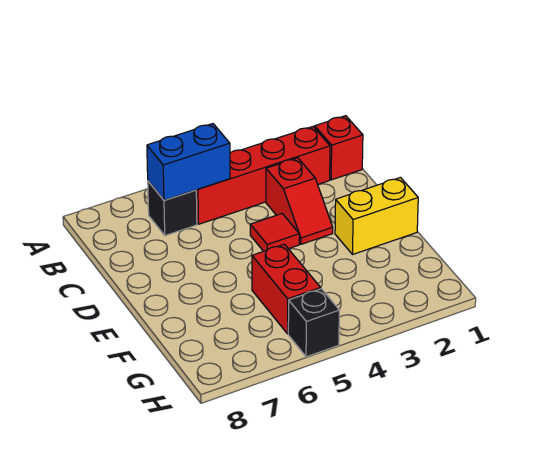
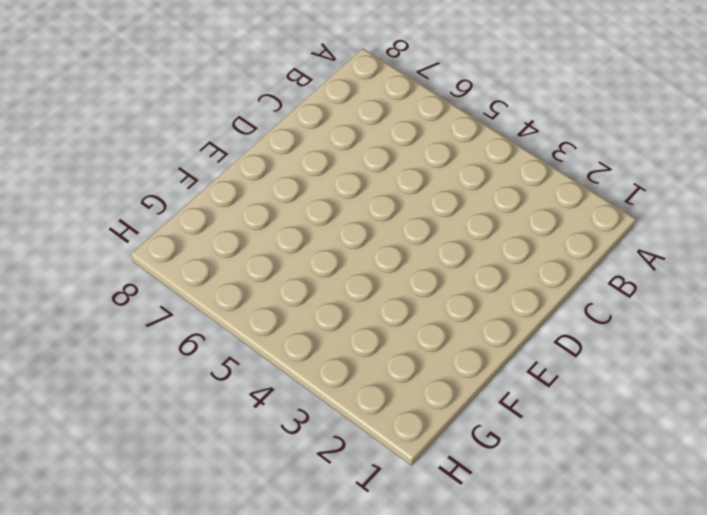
none -> red 1x1 brick [315,116,363,180]
none -> red 1x4 brick [196,127,330,224]

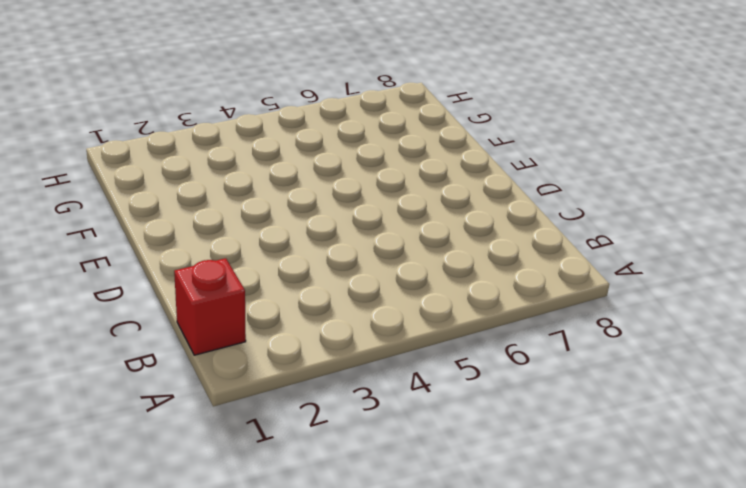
none -> red 1x4 brick [196,127,330,224]
none -> black 1x1 brick [148,181,197,236]

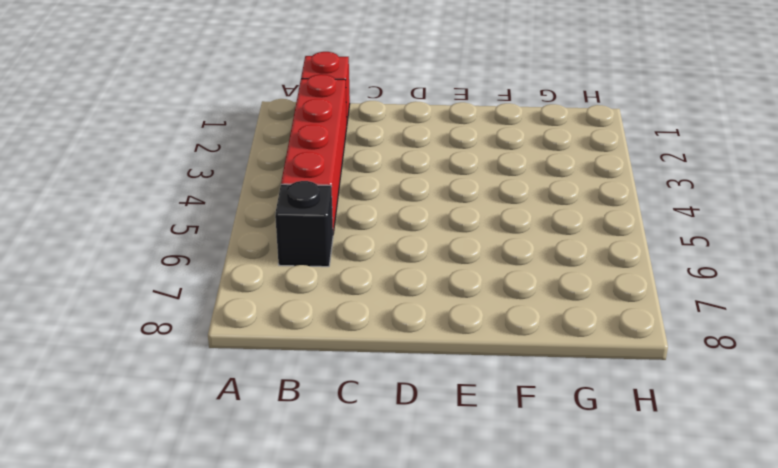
none -> red 1x2 slope [266,158,333,244]
none -> red 1x1 tile [250,214,299,251]

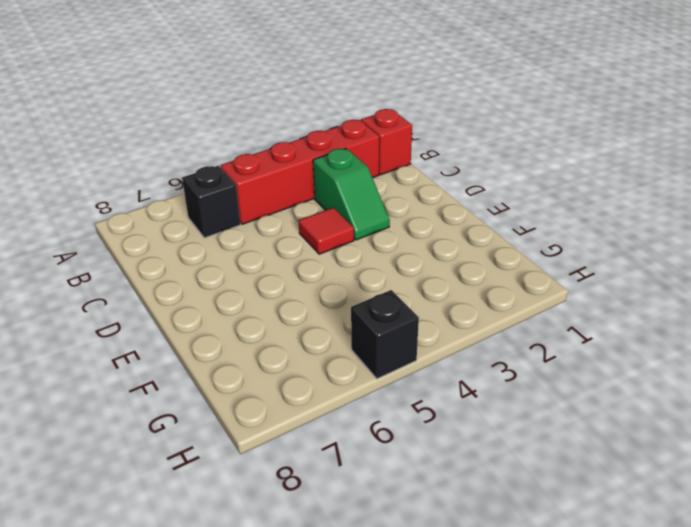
green 1x2 slope [313,148,390,240] -> red 1x2 slope [266,158,333,244]
none -> yellow 1x2 brick [335,177,418,254]
none -> red 1x2 brick [252,244,321,334]

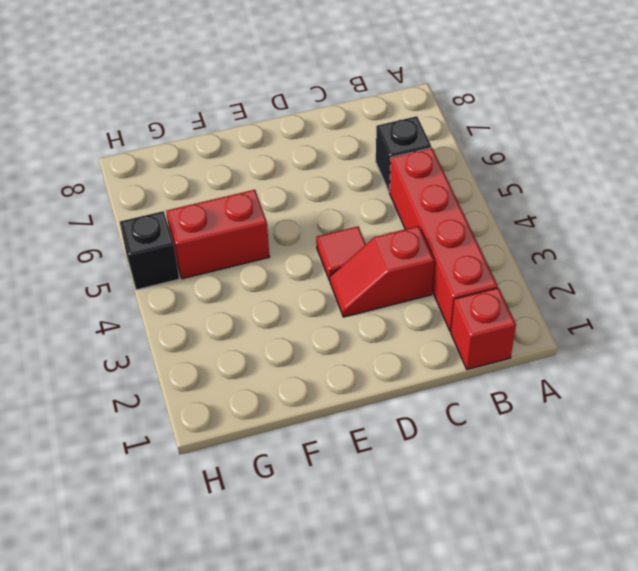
none -> yellow 1x2 brick [335,177,418,254]
none -> blue 1x2 brick [147,124,230,200]

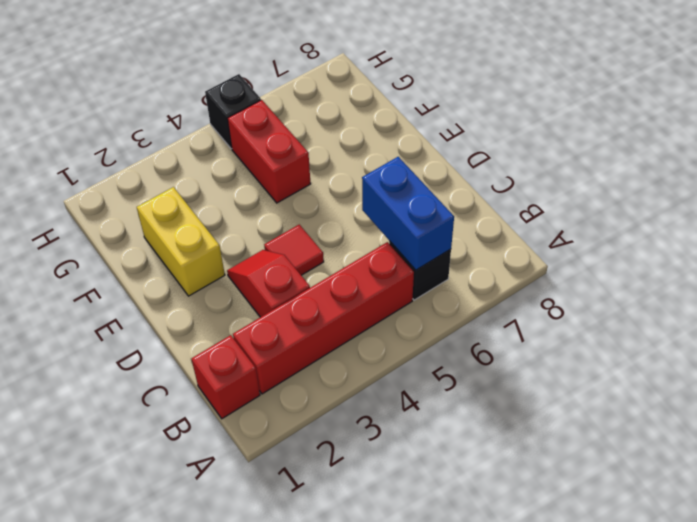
blue 1x2 brick [362,157,454,270] -> blue 1x2 brick turned to [147,124,230,200]
yellow 1x2 brick [137,187,225,296] -> yellow 1x2 brick turned to [335,177,418,254]

